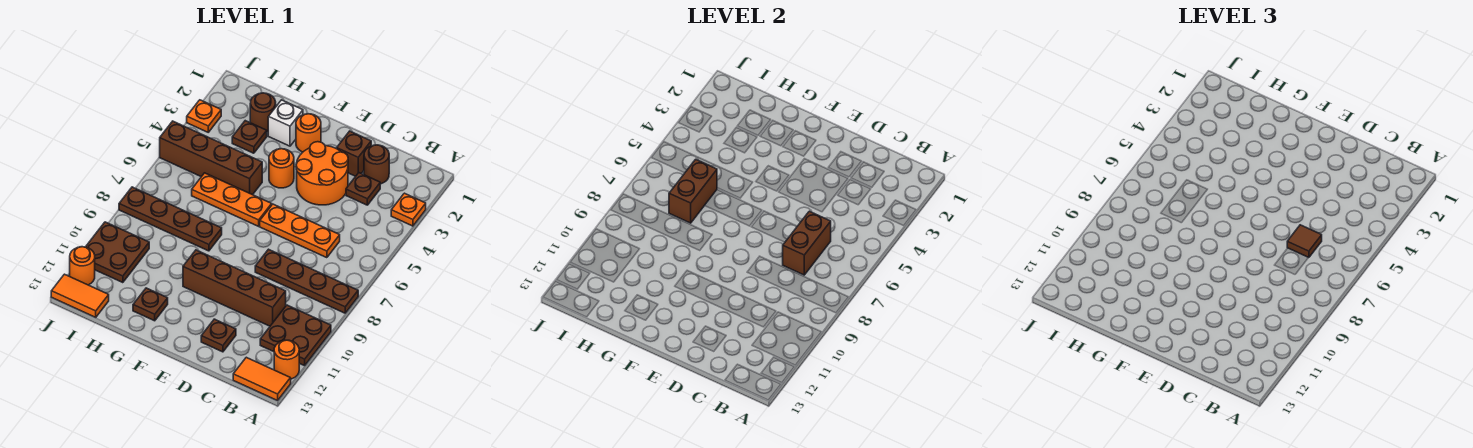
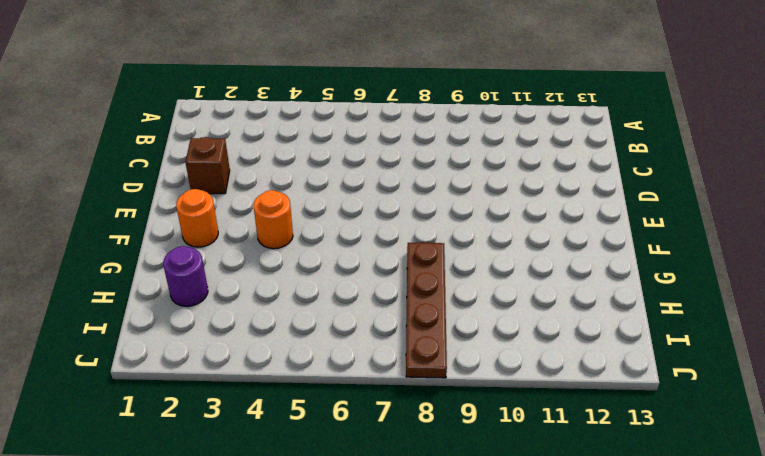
purple 1x1 round brick [163,246,208,306] -> brown 1x1 round brick [250,93,276,132]
none -> orange 1x1 plate [391,193,426,226]
none -> brown 1x4 plate [255,249,358,313]
none -> brown 2x2 plate [260,305,331,366]

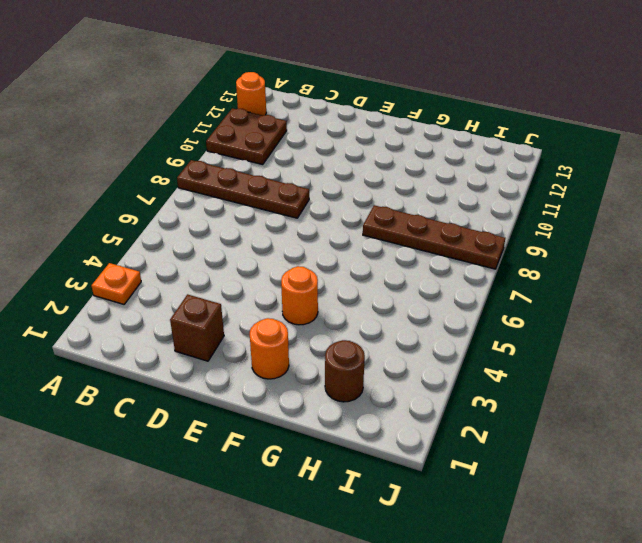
none -> orange 1x2 tile [233,357,291,401]
none -> brown 1x1 round brick [364,145,389,184]
none -> brown 1x1 plate [346,173,380,205]

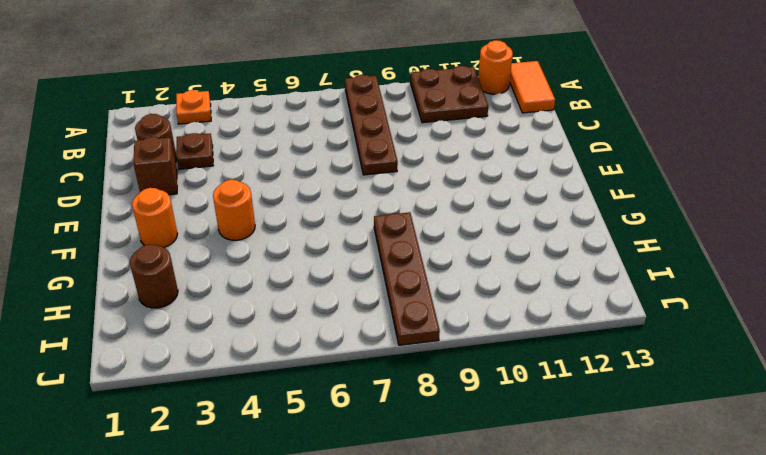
none -> orange 1x3 plate [260,204,340,258]
none -> brown 1x4 brick [183,250,286,326]
none -> orange 2x2 round brick [296,142,348,205]

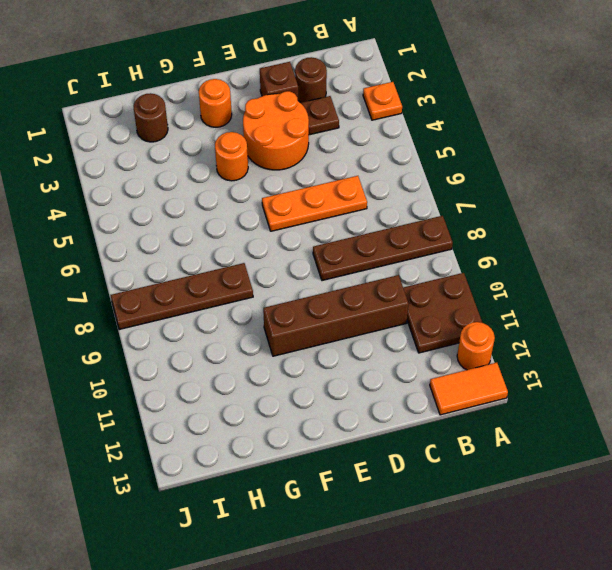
none -> brown 1x1 plate [201,319,236,352]
none -> orange 1x3 plate [192,173,272,226]
none -> white 1x1 brick [268,100,303,146]

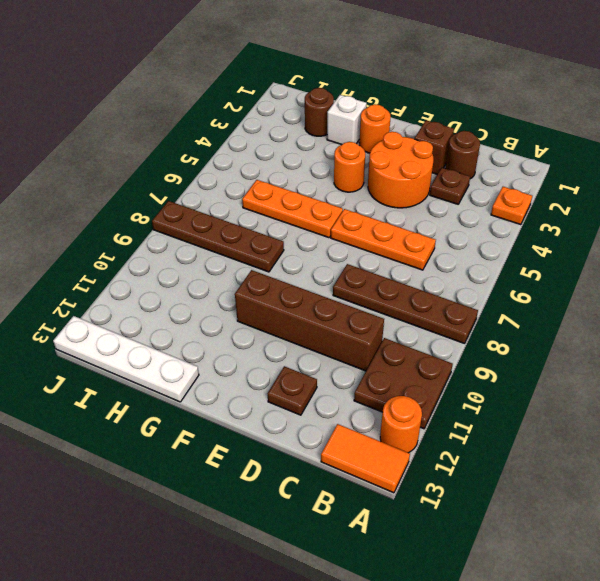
white 1x4 plate [53,316,199,402] -> orange 1x2 tile [51,274,109,317]
none -> brown 1x4 brick [160,121,262,195]
none -> brown 1x1 plate [133,288,168,321]
none -> brown 1x1 plate [232,121,267,153]

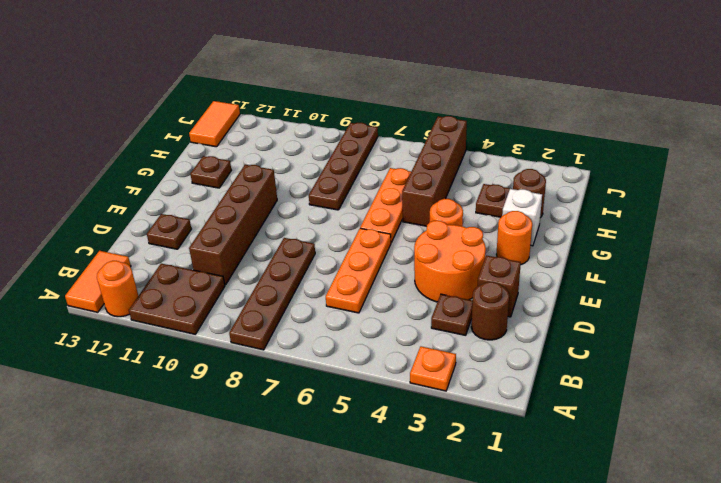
none -> brown 2x2 plate [86,222,149,283]
none -> orange 1x1 plate [187,100,221,132]
none -> orange 1x1 round brick [70,247,95,285]

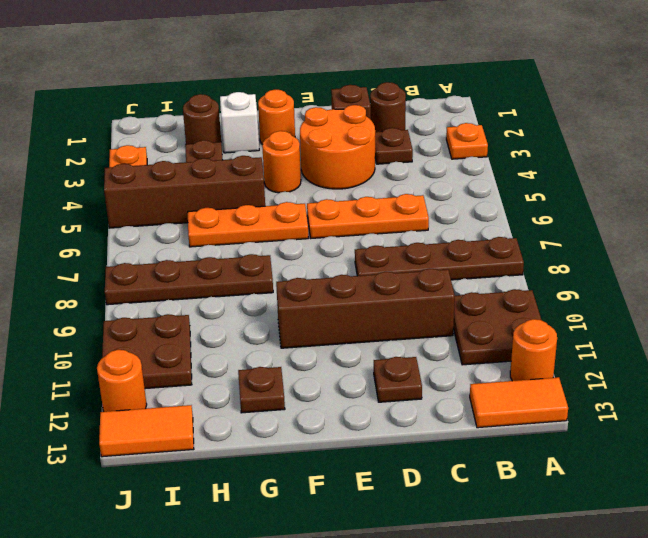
none -> brown 1x2 brick [783,211,831,275]
none -> brown 1x2 brick [669,159,717,223]
none -> brown 1x1 tile [1287,225,1322,258]

